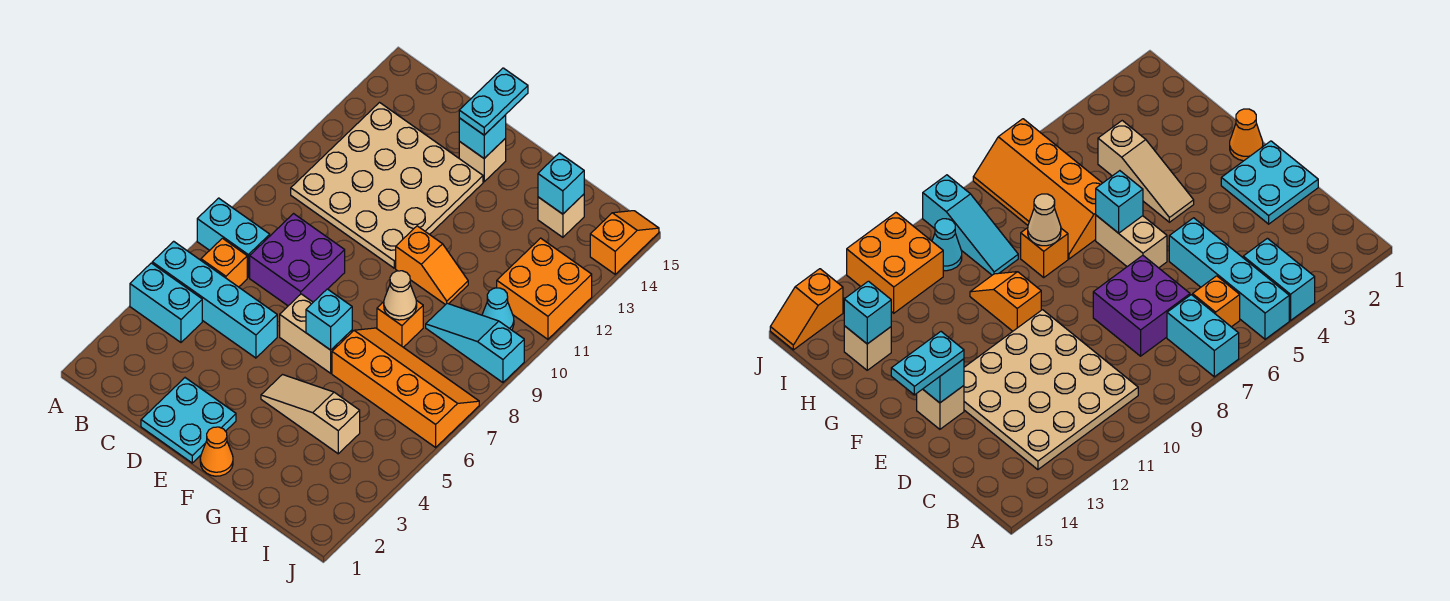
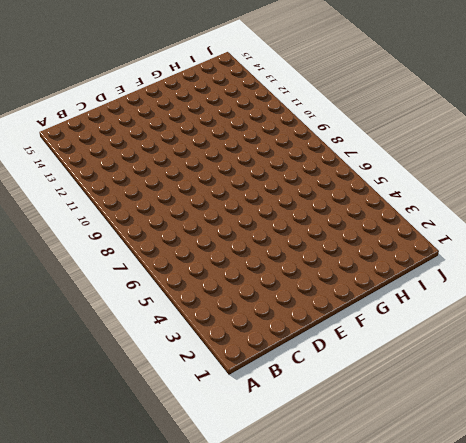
none -> cyan 1x2 brick [130,263,202,342]
none -> cyan 1x4 brick [152,241,277,358]
none -> cyan 1x2 brick [197,198,270,277]

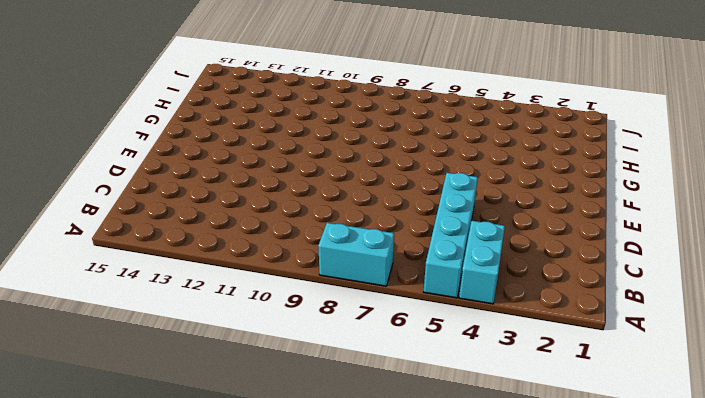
cyan 1x2 brick [318,223,394,286] -> cyan 1x2 brick turned to [197,198,270,277]
none -> orange 1x1 brick [201,238,247,287]
none -> tan 4x4 plate [291,103,483,268]
none -> purple 2x2 brick [250,214,345,306]

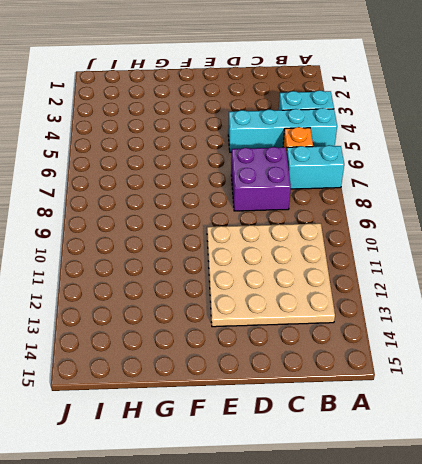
none -> cyan 2x2 plate [141,378,236,463]
none -> tan 1x2 brick [280,294,352,373]
none -> tan 1x1 brick [459,139,506,182]

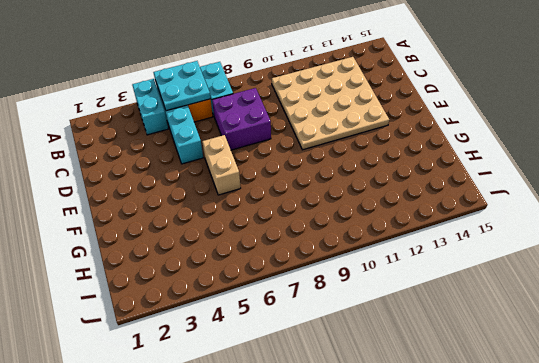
cyan 2x2 plate [153,61,211,111] -> cyan 2x2 plate moved to [141,378,236,463]
none -> tan 1x1 brick [459,139,506,182]
none -> orange 1x1 cone [200,427,233,476]
none -> tan 1x3 slope [261,375,360,454]

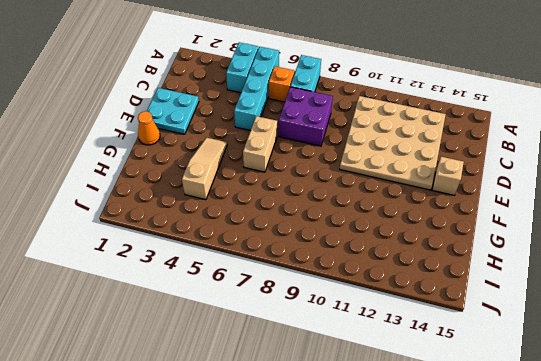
none -> orange 1x2 slope [396,226,468,305]
none -> orange 2x4 slope [332,328,479,447]
none -> orange 1x1 brick [377,300,423,347]

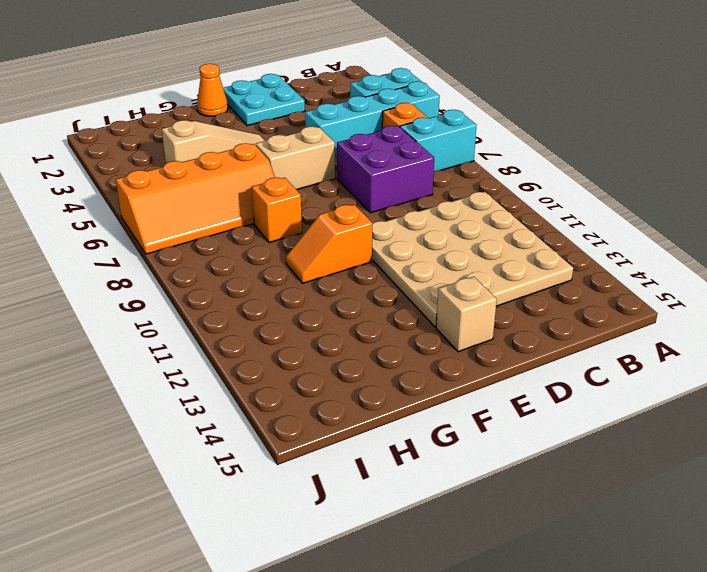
none -> cyan 1x3 slope [426,303,524,382]
none -> tan 1x1 brick [538,194,584,237]
none -> cyan 1x1 cone [482,288,514,330]

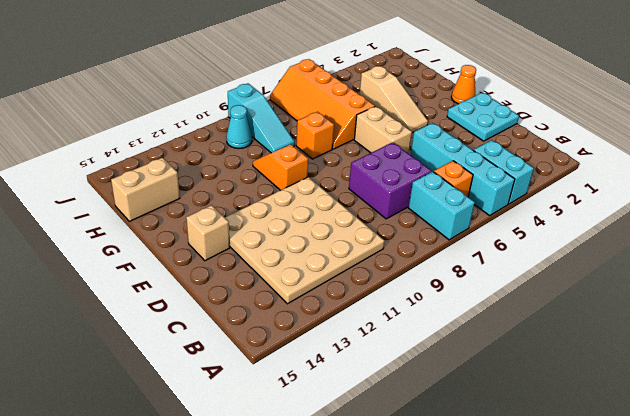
tan 1x2 brick [111,158,180,221] -> tan 1x1 brick [538,194,584,237]
none -> orange 2x2 brick [497,238,592,339]
none -> orange 1x2 slope [590,211,659,274]
none -> cyan 1x1 brick [459,115,506,158]

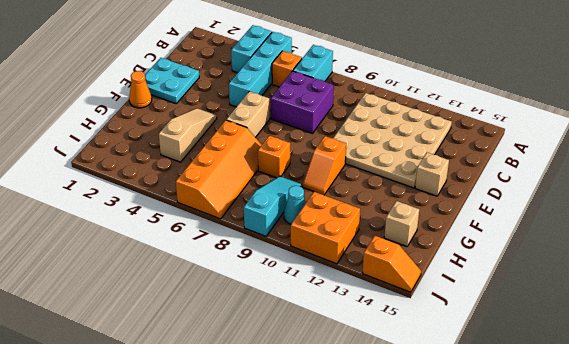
none -> cyan 1x1 brick [459,115,506,158]
none -> cyan 1x1 brick [306,289,352,350]
none -> tan 1x1 cone [384,271,417,320]

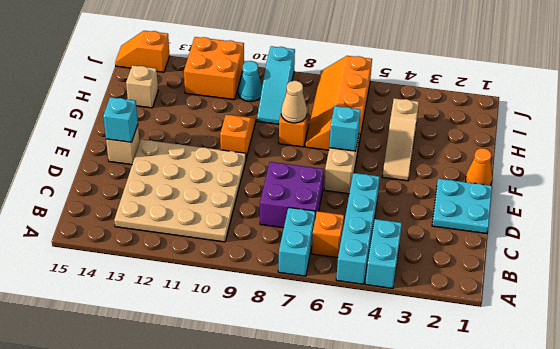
none -> cyan 1x1 brick [538,153,584,214]
none -> cyan 1x2 plate [459,68,528,135]

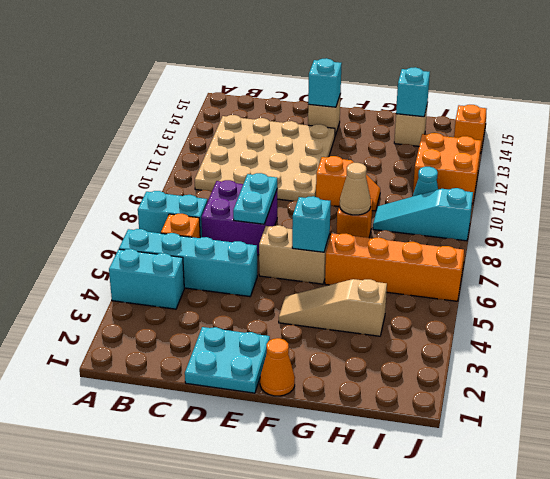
cyan 1x2 plate [233,173,277,224] -> cyan 1x2 plate moved to [459,68,528,135]

